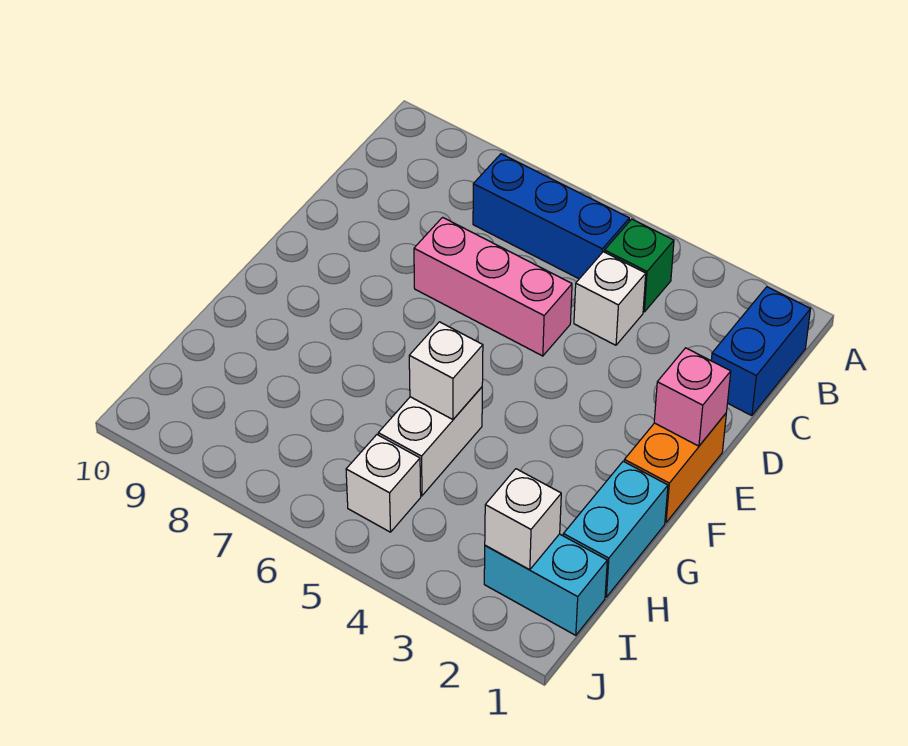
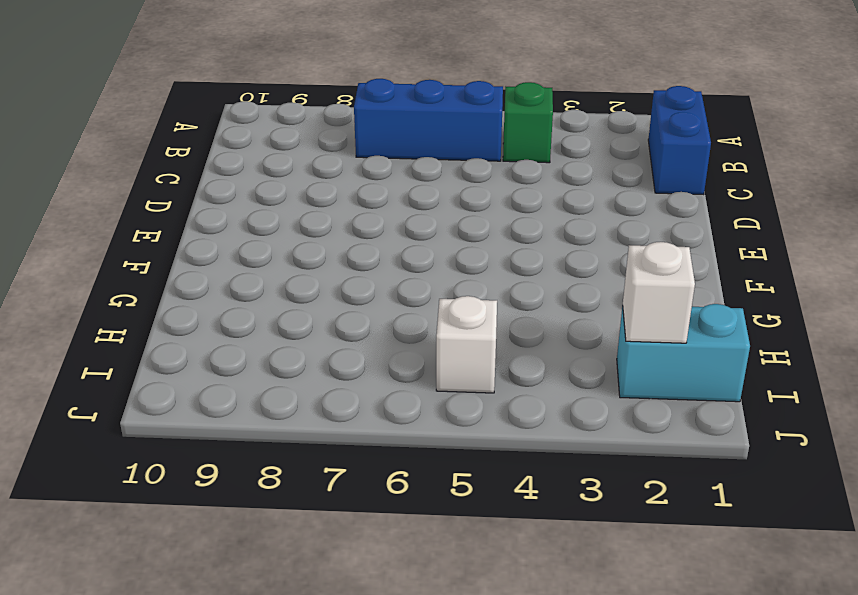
none -> white 1x1 brick [574,252,646,345]
none -> pink 1x3 brick [414,217,572,356]
none -> orange 1x2 brick [624,414,726,523]

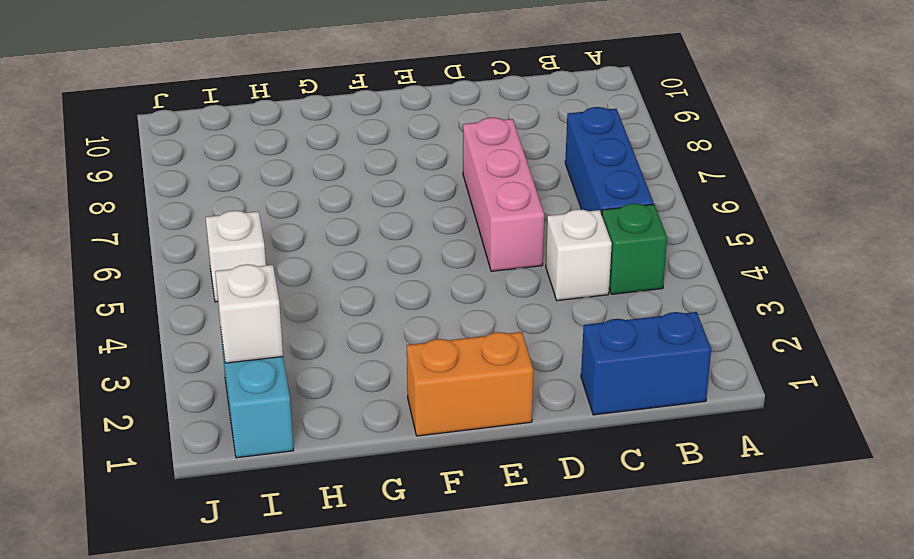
none -> cyan 1x2 brick [563,461,668,597]
none -> white 1x2 brick [378,387,482,496]
none -> pink 1x1 brick [654,348,731,446]

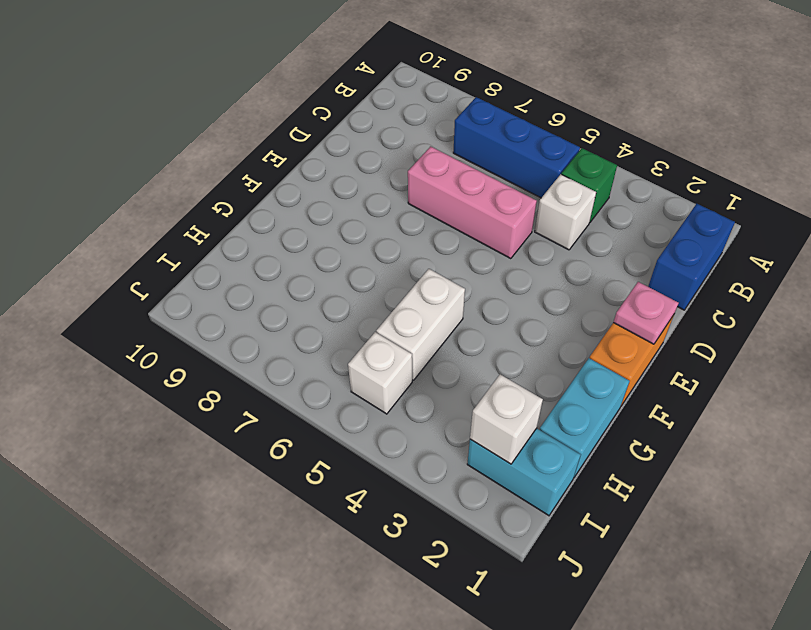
pink 1x1 plate [613,282,678,344] -> pink 1x1 brick [654,348,731,446]
none -> white 1x1 brick [409,322,483,419]

